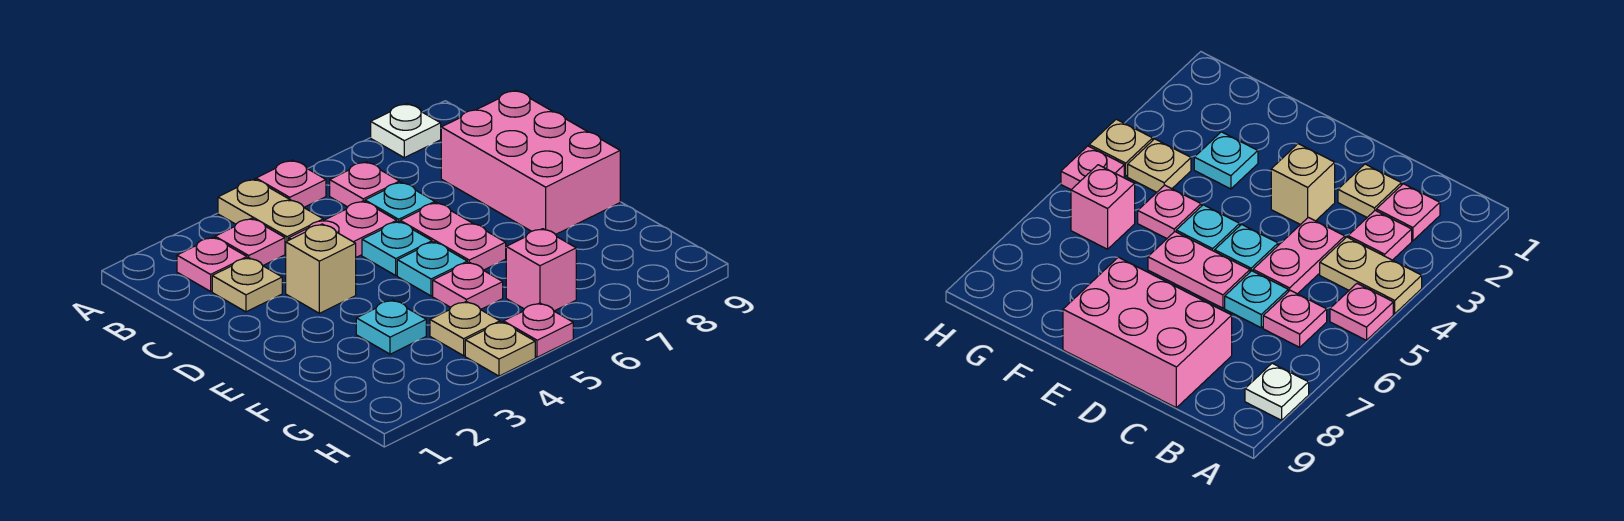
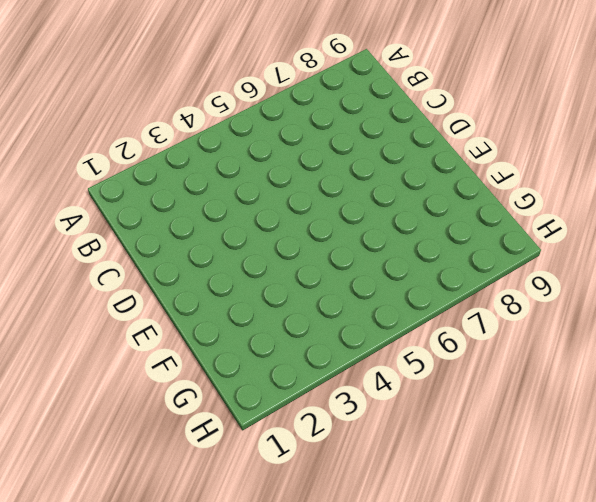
none -> tan 1x2 plate [218,179,323,253]
none -> pink 1x1 plate [256,160,326,207]
none -> white 1x1 plate [371,104,441,158]

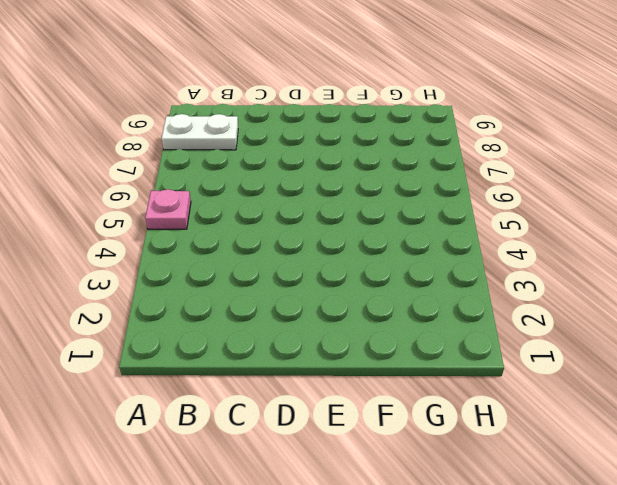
white 1x2 plate [162,114,238,150] -> white 1x1 plate [371,104,441,158]
none -> tan 1x2 plate [218,179,323,253]
none -> pink 1x1 plate [177,237,247,291]
none -> pink 1x1 plate [215,218,285,265]

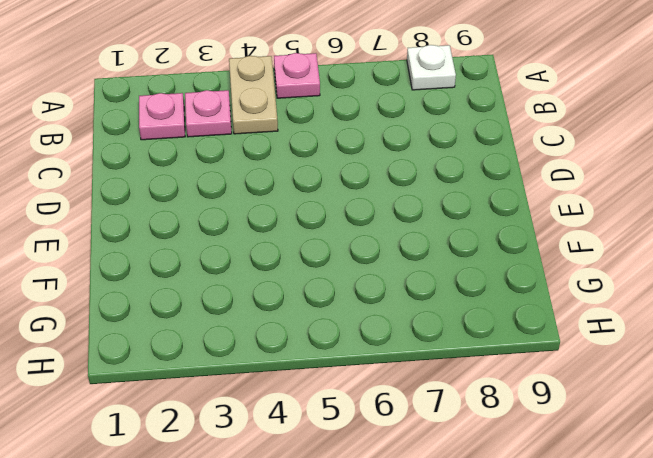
none -> pink 1x1 plate [330,162,400,207]
none -> tan 1x1 plate [212,258,282,312]
none -> pink 1x2 plate [289,201,397,257]

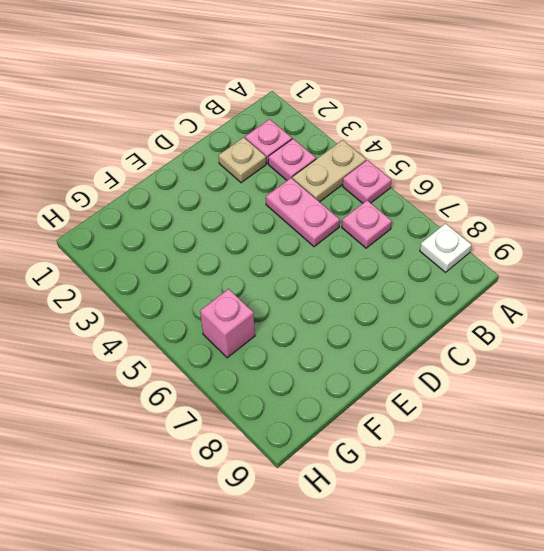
none -> cyan 1x1 plate [365,182,435,222]
none -> pink 2x3 brick [441,90,620,235]
none -> tan 1x1 brick [286,224,356,313]

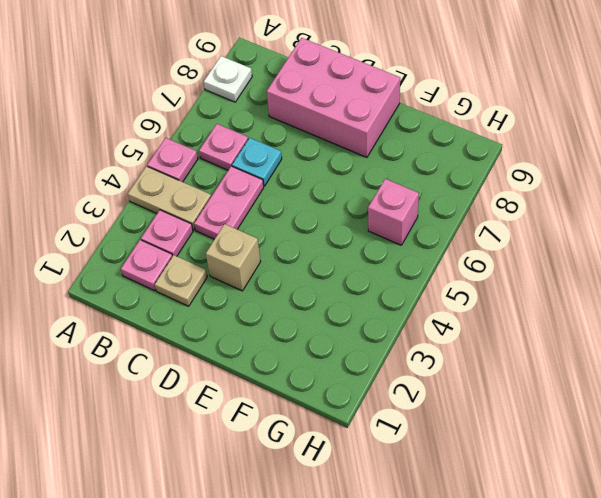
none -> cyan 1x1 plate [362,221,432,275]
none -> pink 1x2 plate [400,203,506,270]
none -> cyan 1x1 plate [397,242,467,296]

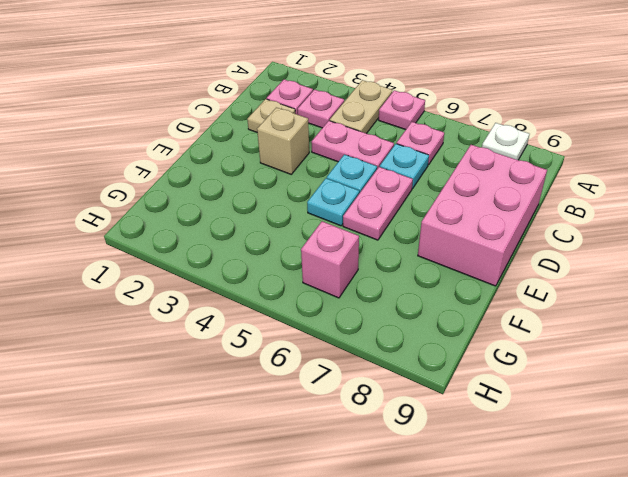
none -> cyan 1x1 plate [356,300,426,354]
none -> pink 1x1 plate [433,262,503,310]
none -> tan 1x1 plate [430,302,500,356]

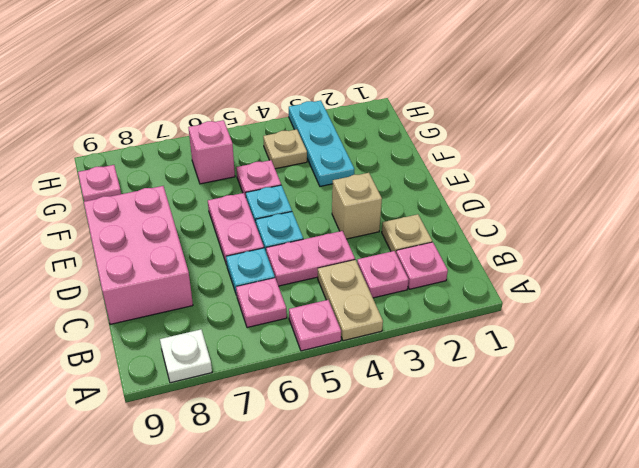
cyan 1x3 plate [289,101,354,186] -> cyan 1x1 plate [356,300,426,354]
pink 1x1 plate [78,165,121,202] -> pink 1x1 plate moved to [503,303,573,357]
none -> tan 1x1 plate [465,322,535,376]

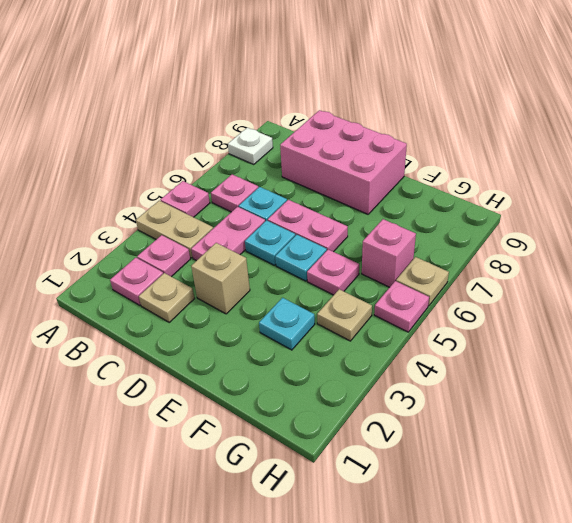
tan 1x1 plate [396,257,449,306] -> tan 1x1 plate moved to [465,322,535,376]

